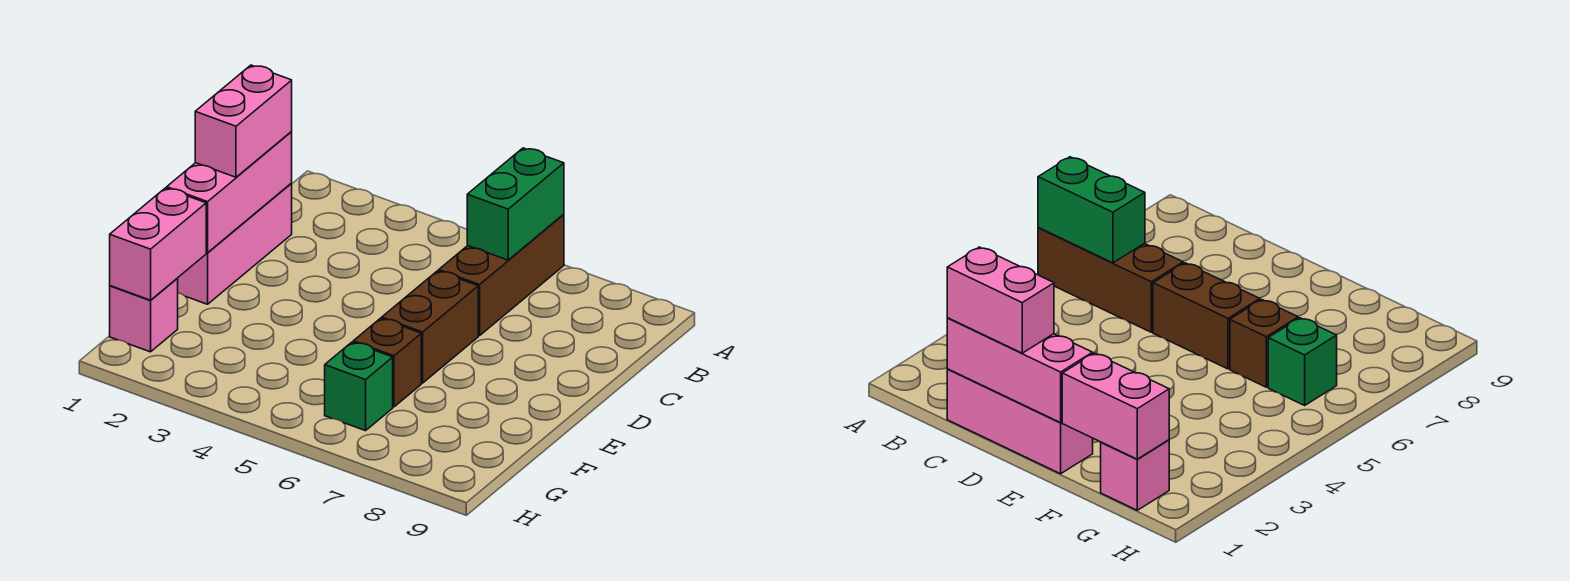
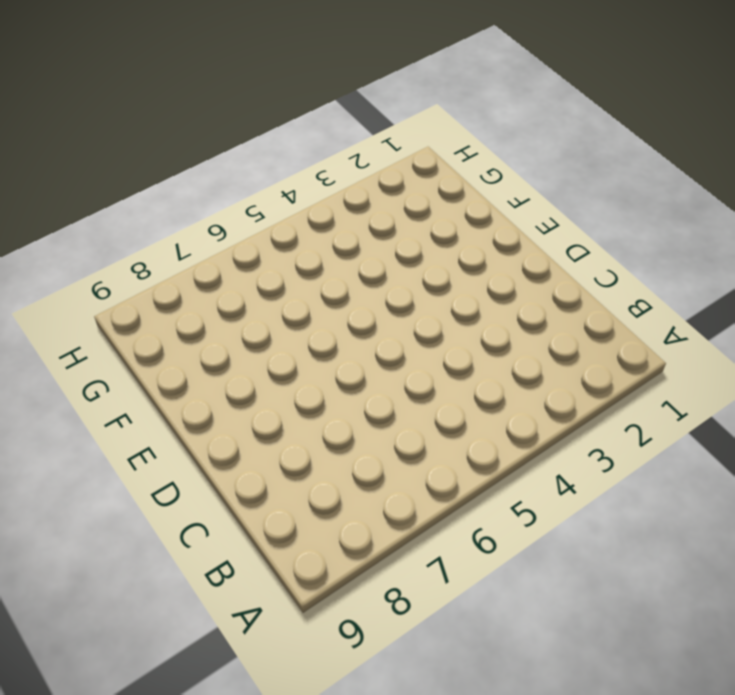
none -> brown 1x3 brick [439,214,564,336]
none -> pink 1x3 brick [177,183,292,304]

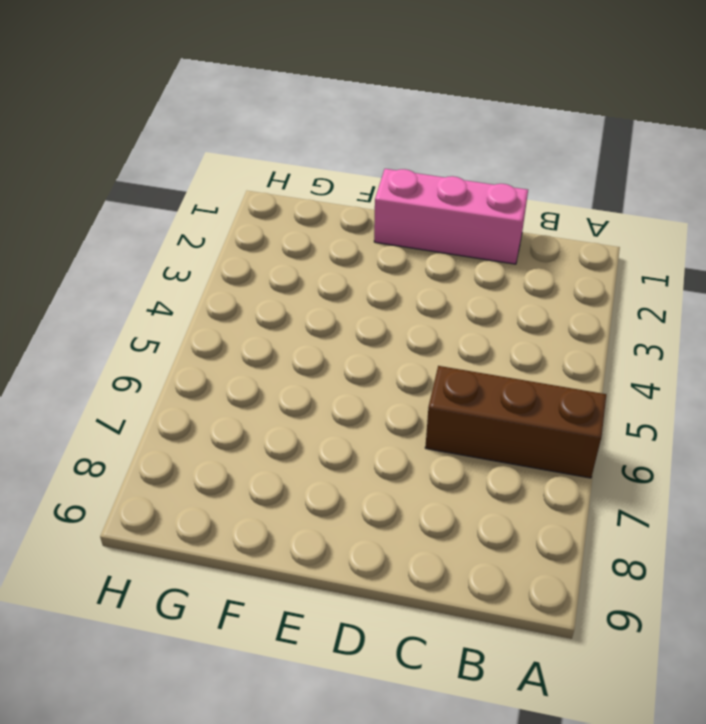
none -> brown 1x2 brick [382,271,478,383]
none -> brown 1x1 brick [353,318,421,407]

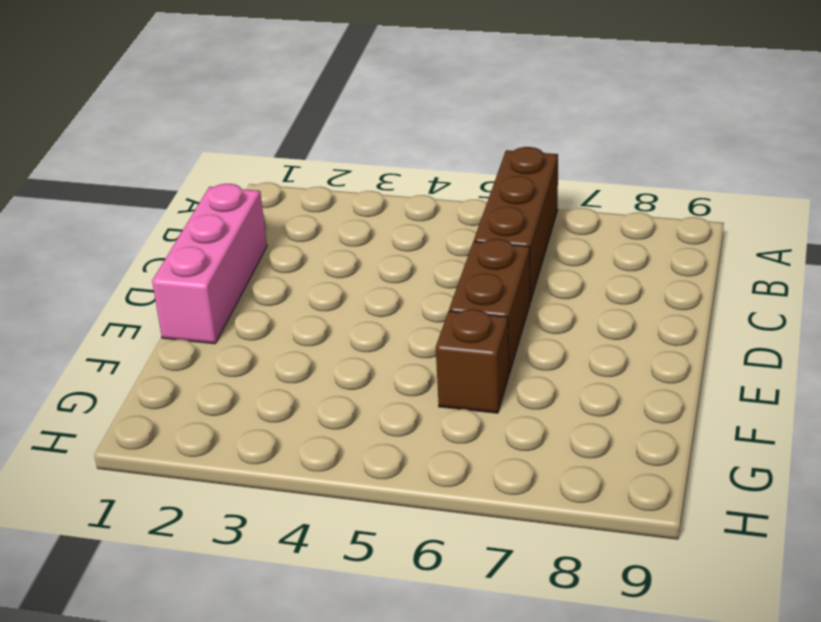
none -> pink 1x1 brick [110,279,178,352]
none -> green 1x1 brick [325,342,393,431]

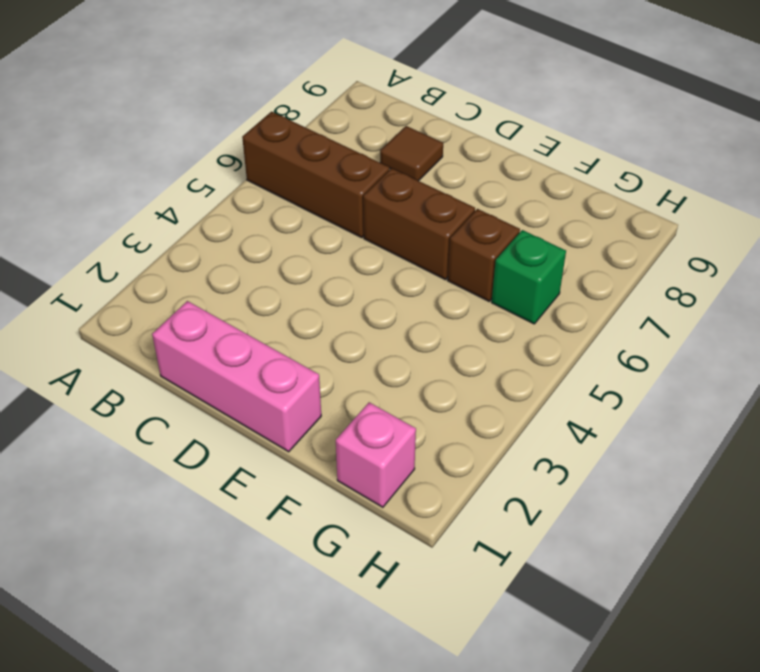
brown 1x1 tile [380,126,443,181] -> none
none -> green 1x2 brick [467,148,564,260]
none -> pink 1x3 brick [167,132,292,253]

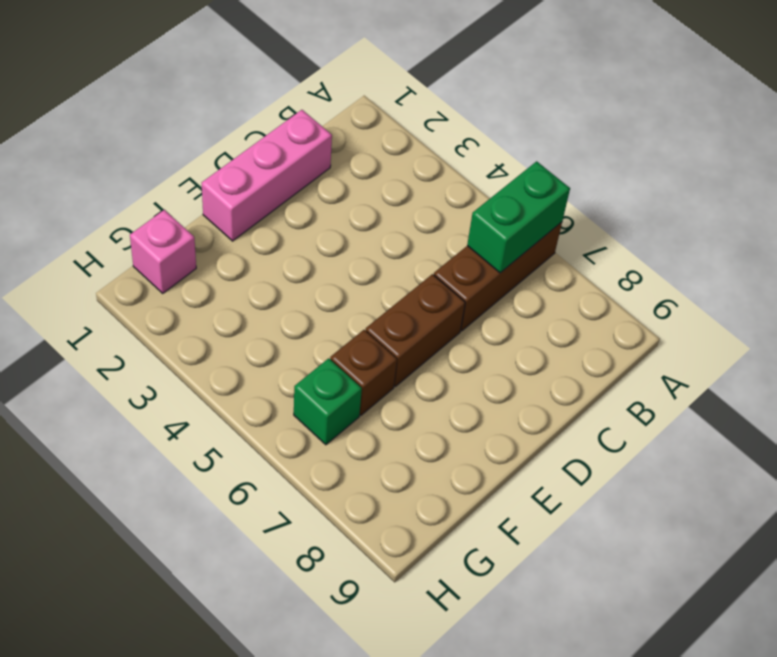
none -> pink 1x3 brick [167,132,292,253]
none -> pink 1x2 brick [110,188,206,300]

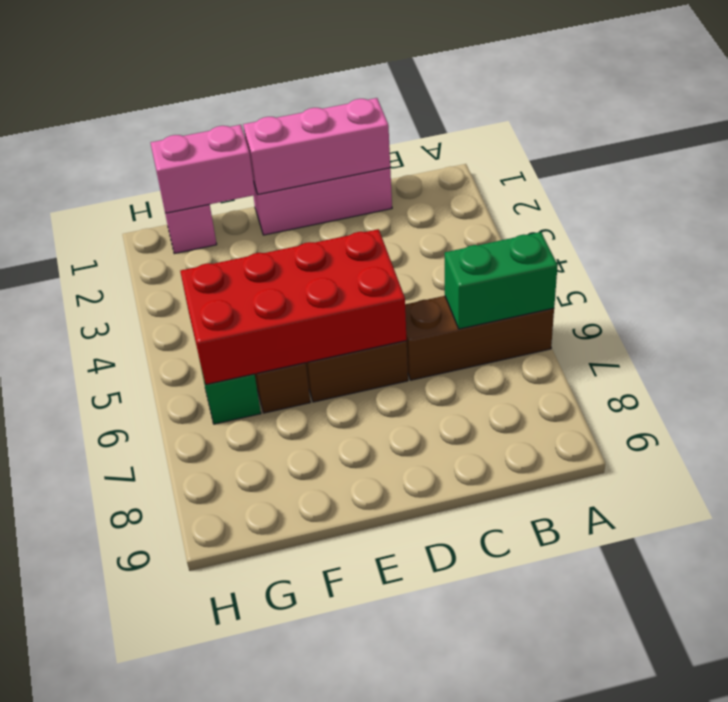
red 2x4 brick [180,229,407,385] -> none
none -> pink 1x2 brick [195,65,292,177]

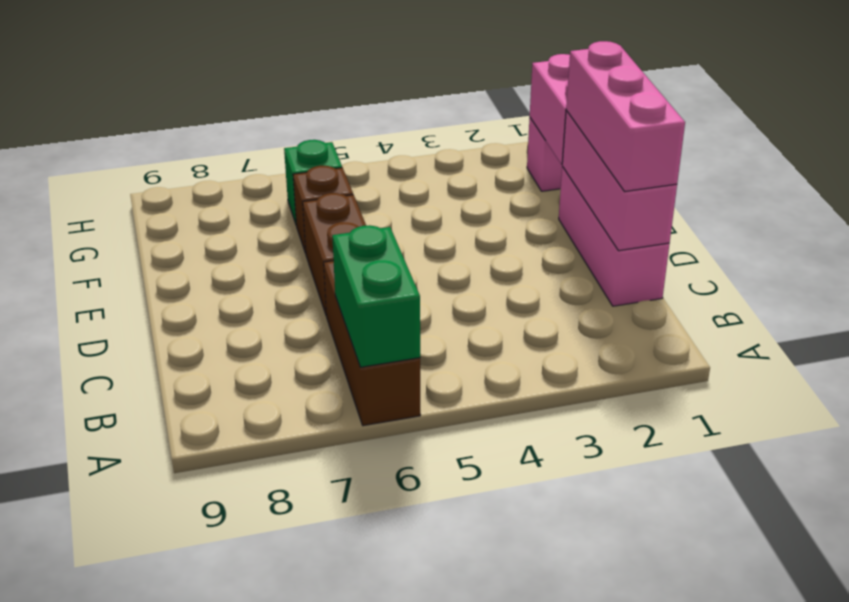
pink 1x3 brick [566,41,685,192] -> pink 1x2 brick [195,65,292,177]

